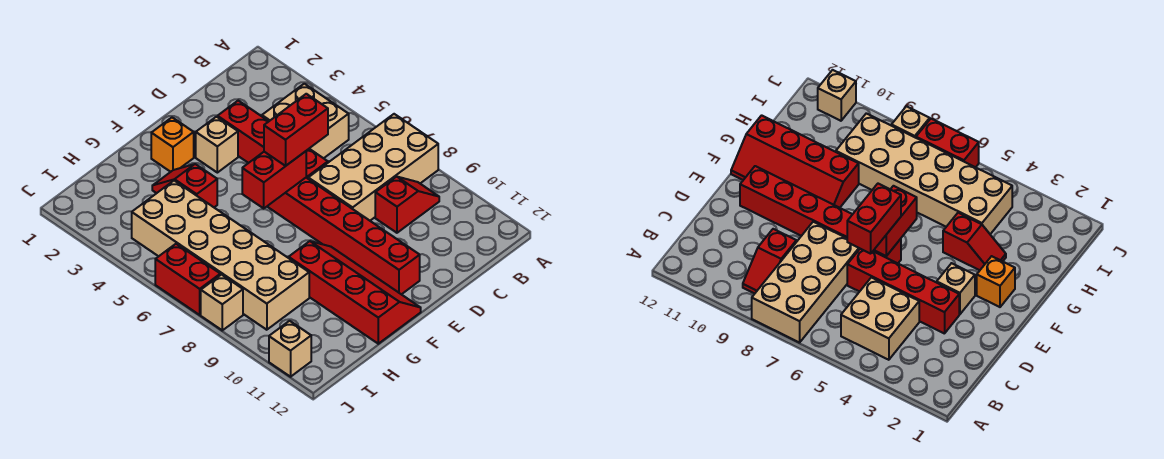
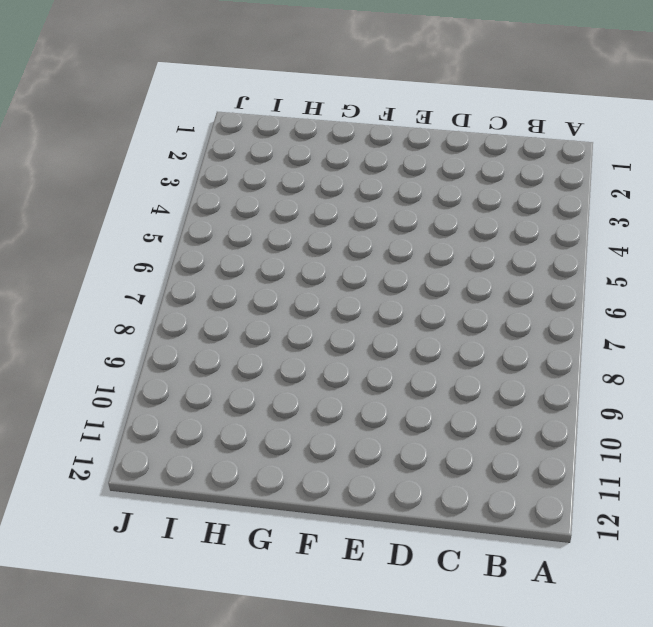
none -> tan 2x4 brick [308,114,438,221]
none -> tan 2x2 brick [262,84,349,158]
none -> red 1x2 slope [375,177,439,233]

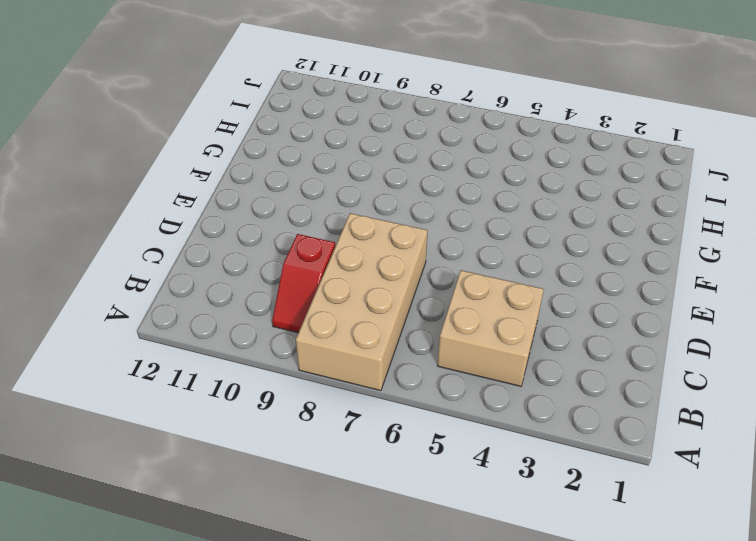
none -> red 1x4 brick [218,101,328,178]
none -> tan 1x1 brick [196,117,238,173]
none -> red 1x6 brick [267,178,420,294]

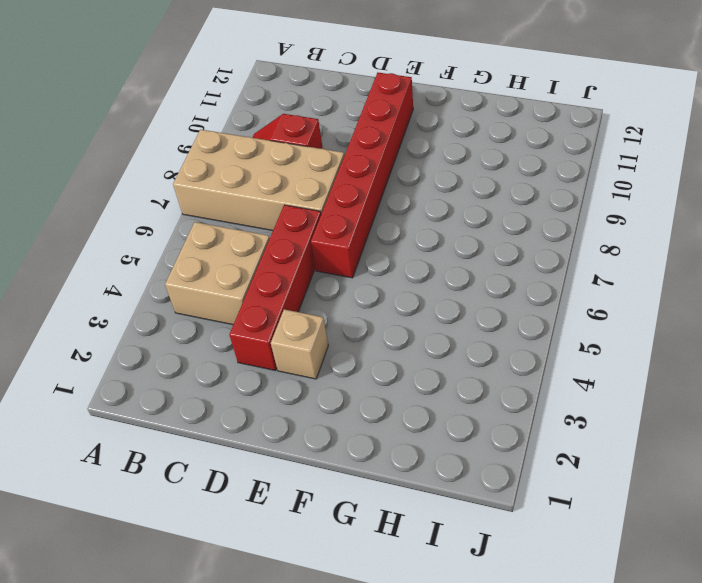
none -> orange 1x1 brick [151,118,194,172]
none -> red 2x4 slope [289,241,421,344]
none -> red 1x2 slope [152,164,217,207]

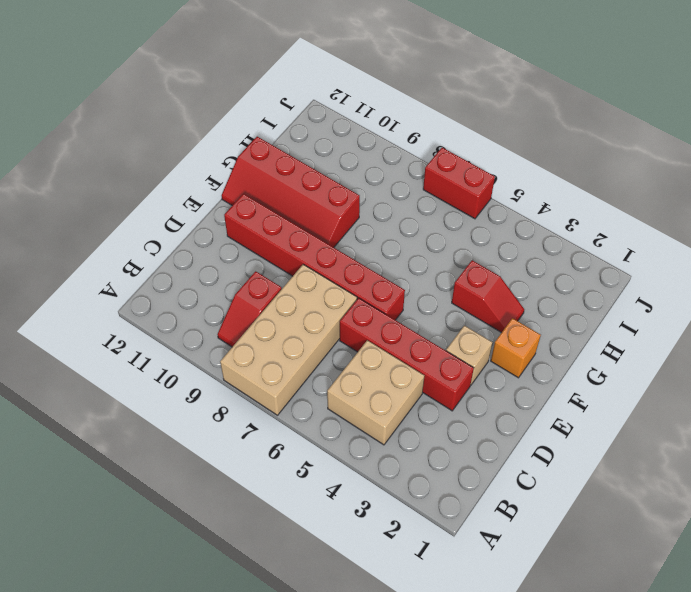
none -> tan 2x6 brick [132,181,309,330]
none -> tan 1x1 brick [201,275,243,330]
none -> tan 1x1 brick [269,321,311,377]

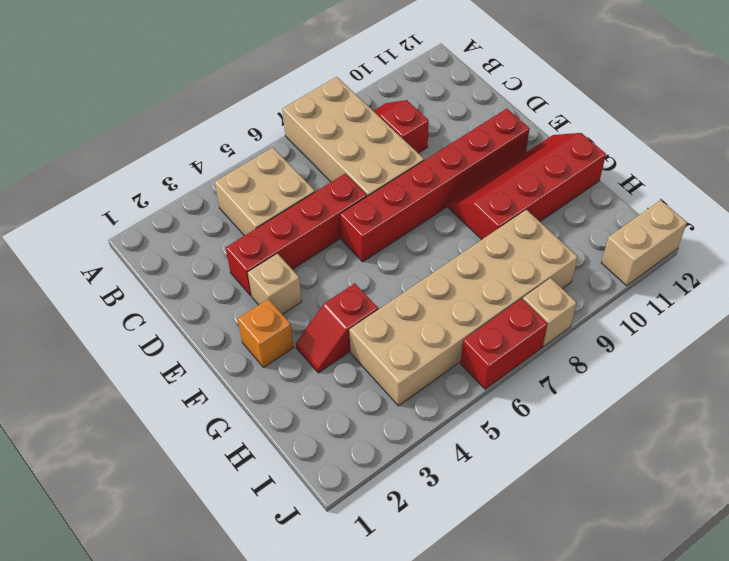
tan 1x2 brick [601,200,687,286] -> tan 1x1 brick [269,321,311,377]
none -> red 1x2 brick [242,151,306,208]
none -> red 1x2 brick [264,94,328,166]

